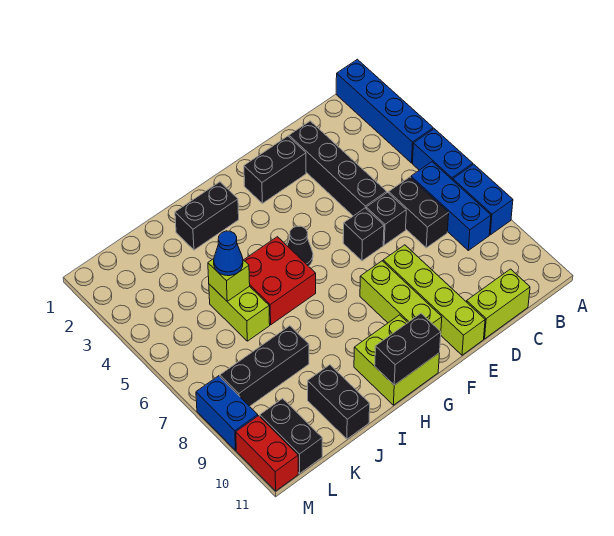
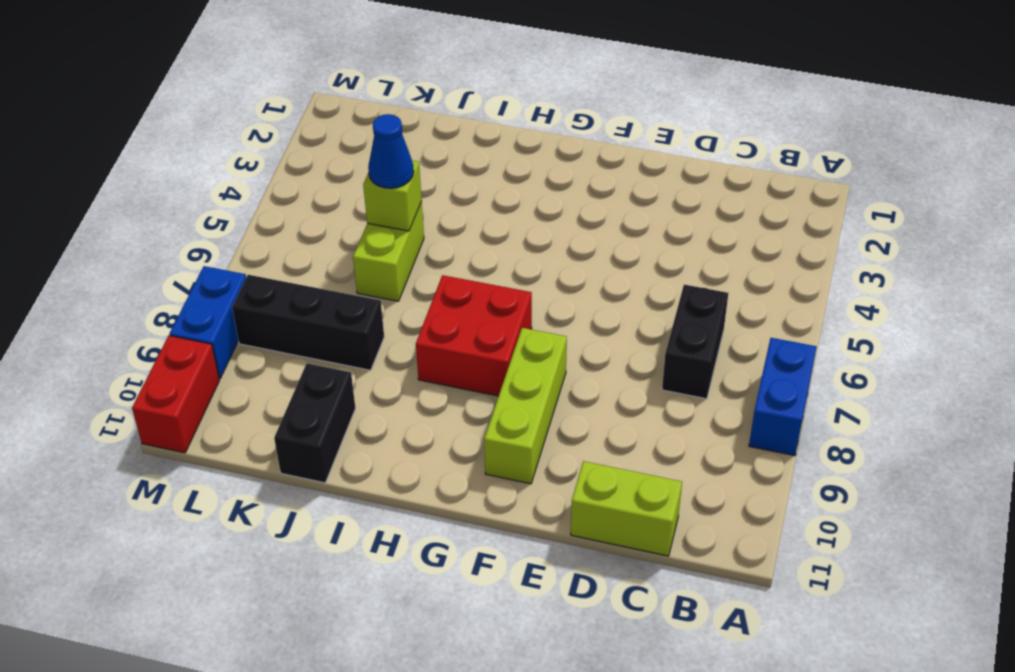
red 2x2 brick [416,275,532,396] -> red 2x2 brick moved to [244,237,316,325]
none -> blue 1x4 brick [336,59,433,163]
none -> blue 1x2 brick [413,129,473,180]
none -> blue 1x3 brick [411,162,491,250]

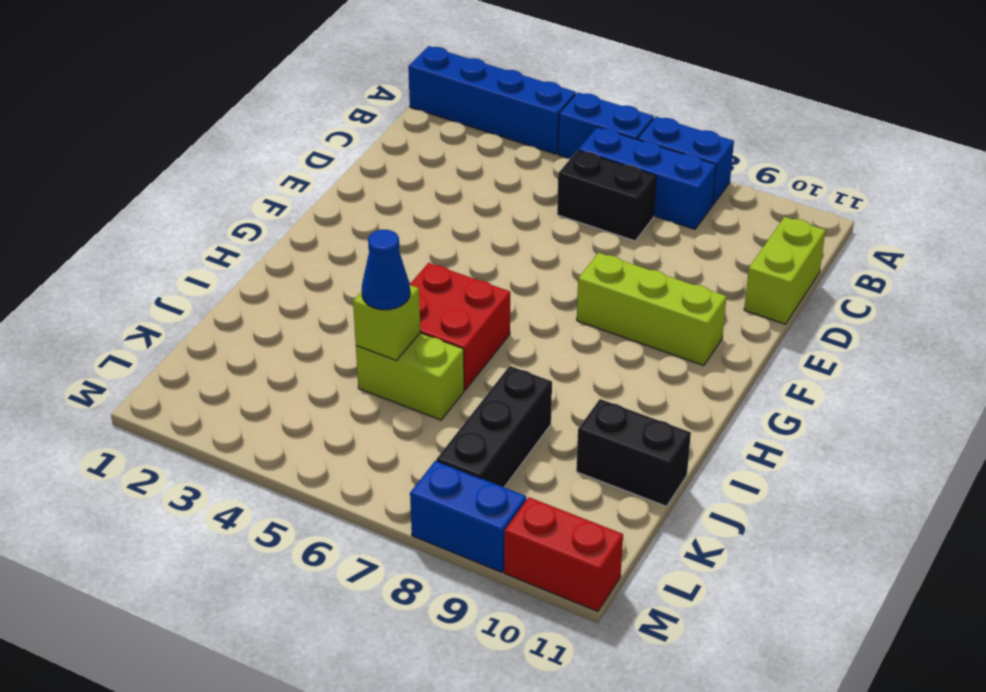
none -> black 1x4 brick [289,121,387,216]
none -> black 1x1 brick [366,192,406,245]
none -> black 1x2 brick [244,136,306,203]

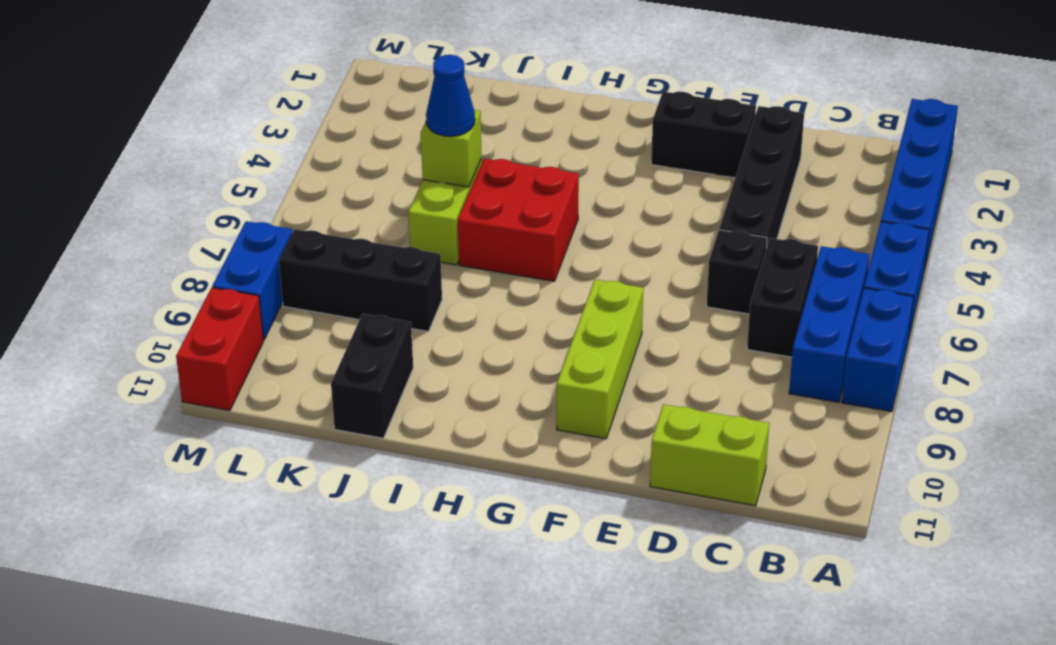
none -> black 1x1 brick [343,208,384,261]
none -> lime 1x4 brick [383,245,485,355]
none -> black 1x1 cone [287,226,313,266]

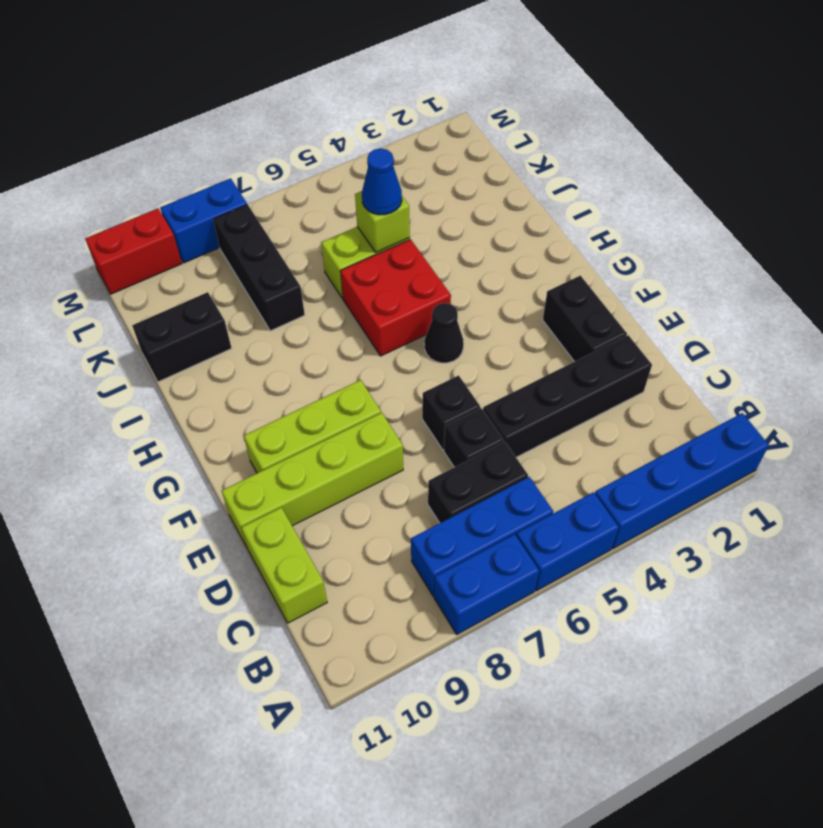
none -> lime 2x2 brick [354,315,439,405]
none -> black 1x2 brick [175,182,239,250]
none -> black 1x2 brick [260,399,322,473]

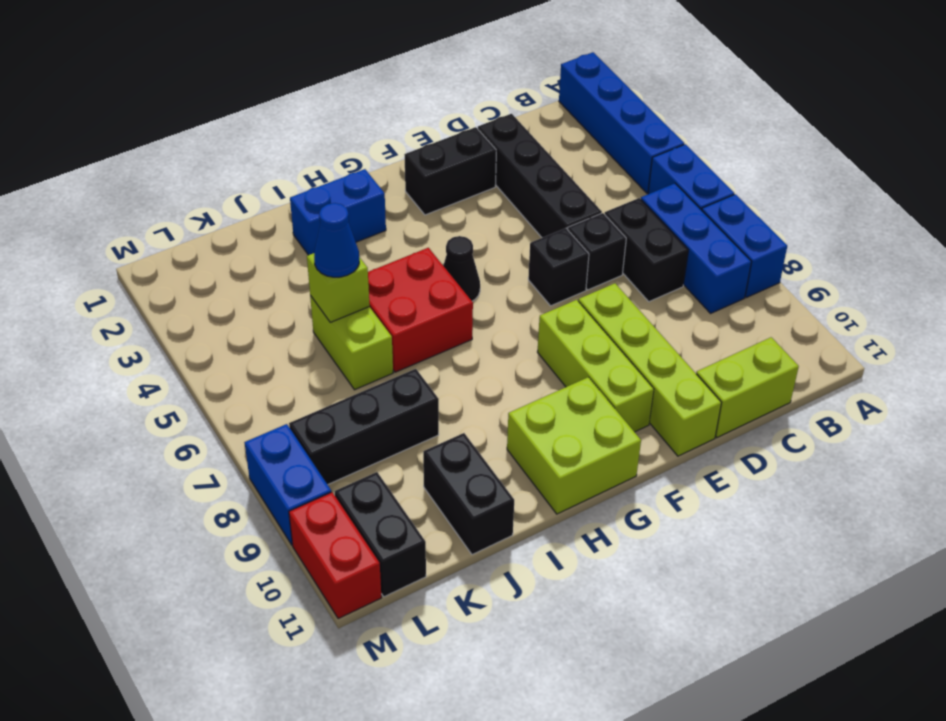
blue 1x2 brick [290,169,386,255] -> black 1x2 brick [175,182,239,250]
none -> black 1x2 brick [375,314,441,385]

